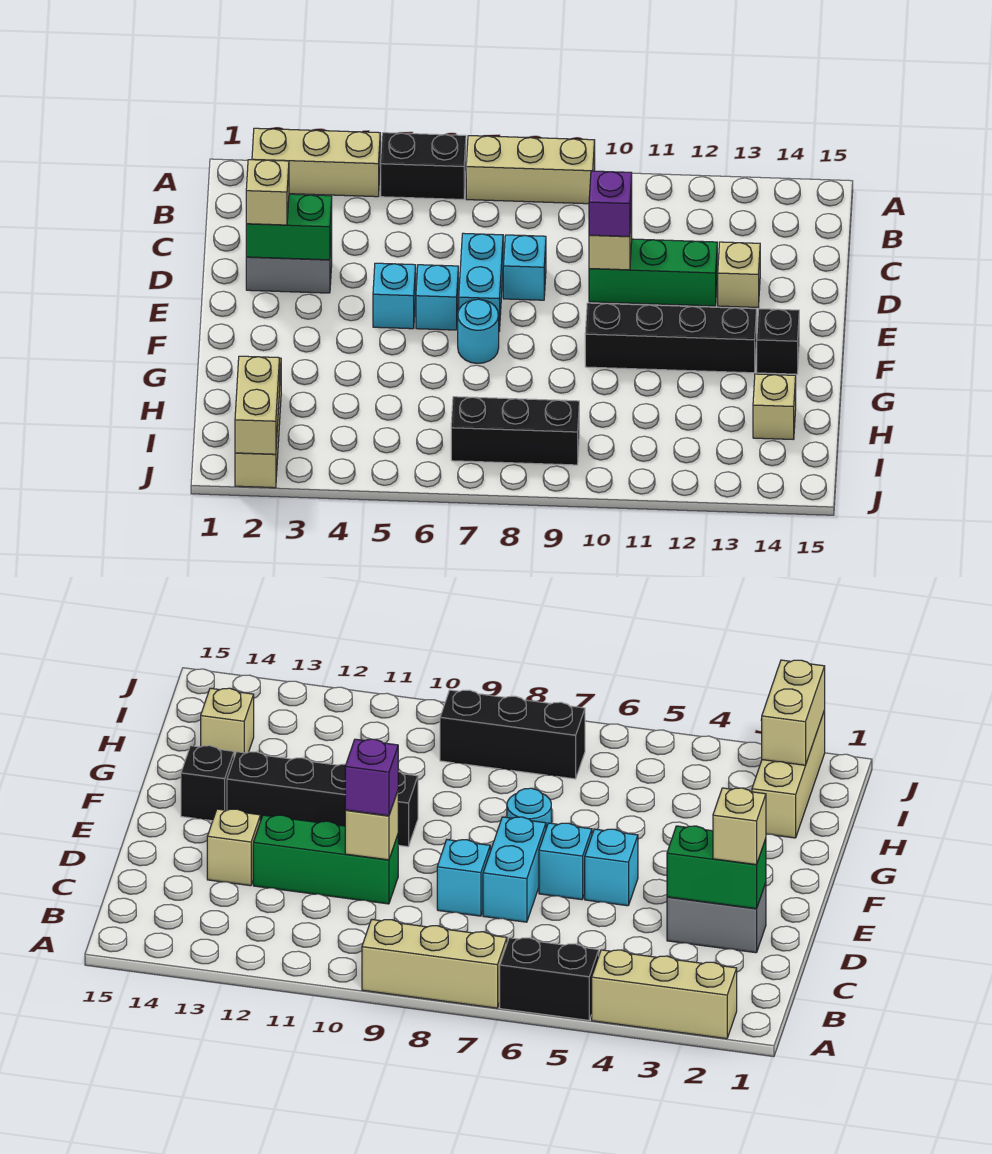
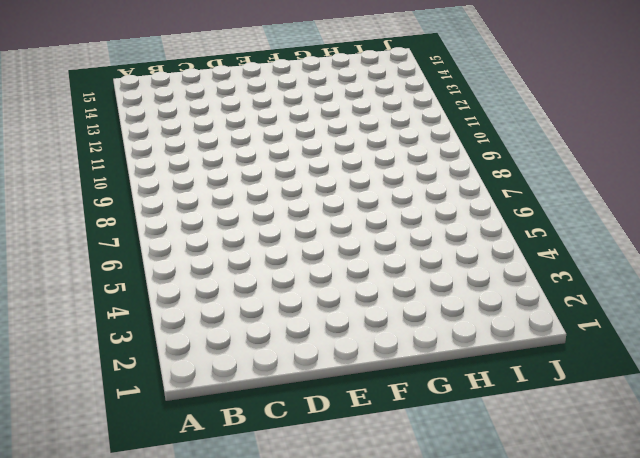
none -> tan 1x3 brick [252,128,380,197]
none -> black 1x2 brick [380,133,466,199]
none -> tan 1x3 brick [466,136,595,204]

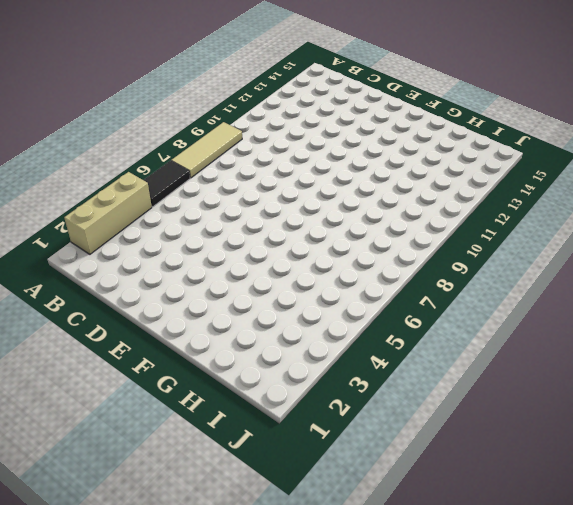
black 1x2 tile [144,161,190,207] -> black 1x2 brick [380,133,466,199]
tan 1x3 tile [171,122,242,178] -> tan 1x3 brick [466,136,595,204]
none -> grey 1x2 brick [246,235,332,293]
none -> cyan 1x2 brick [459,233,503,331]
none -> cyan 1x1 brick [503,235,546,300]

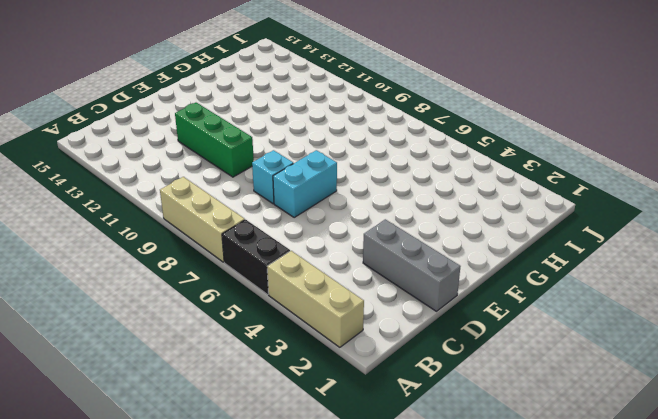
grey 1x3 brick [363,219,461,311] -> grey 1x2 brick [246,235,332,293]
none -> tan 1x1 brick [718,242,760,307]
none -> cyan 1x1 brick [373,263,416,329]
none -> cyan 1x1 brick [416,265,458,330]

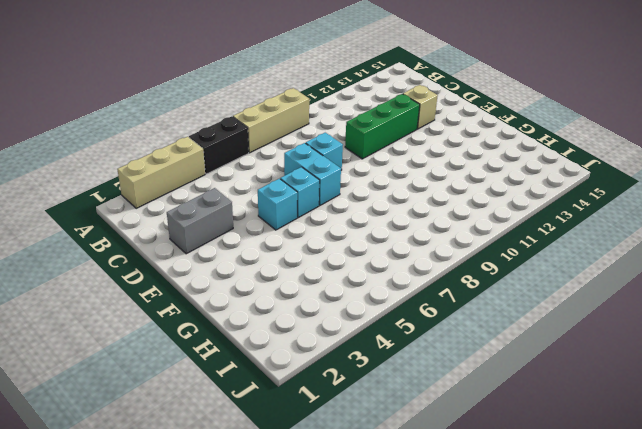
none -> cyan 1x1 round brick [458,299,499,363]
none -> black 1x4 brick [585,303,757,373]
none -> black 1x1 brick [757,309,799,374]

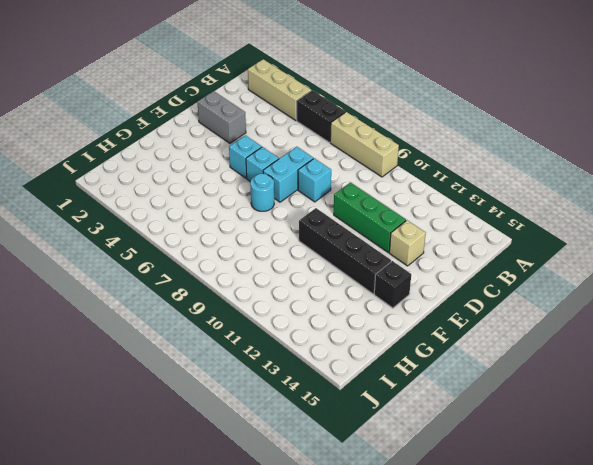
none -> tan 1x3 brick [235,358,281,488]
none -> tan 1x1 brick [753,374,796,440]
none -> black 1x3 brick [451,397,579,465]

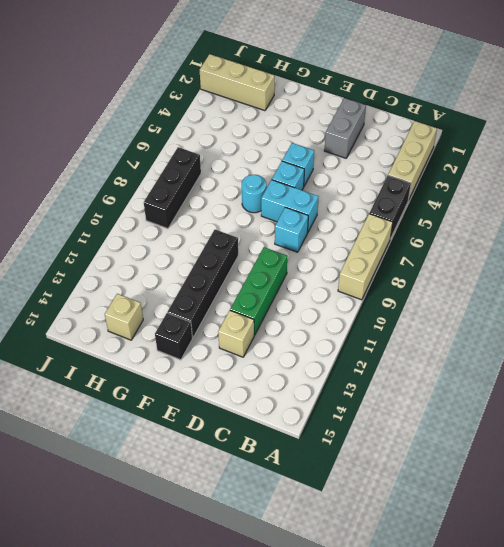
none -> green 1x2 brick [246,194,332,260]
none -> tan 1x1 brick [589,210,632,270]
none -> tan 1x2 brick [235,356,280,454]

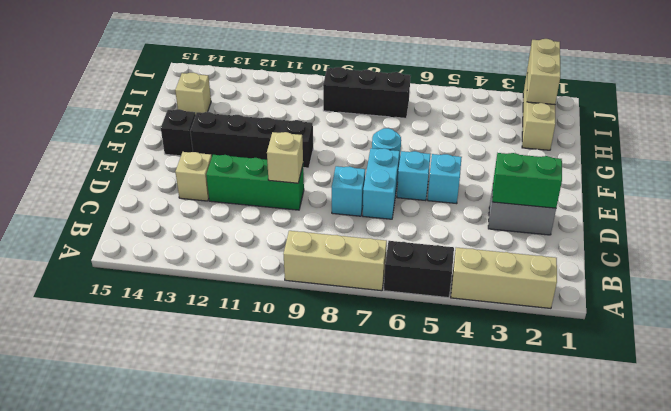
none -> tan 1x1 brick [246,160,289,225]
none -> purple 1x1 brick [589,171,632,237]

